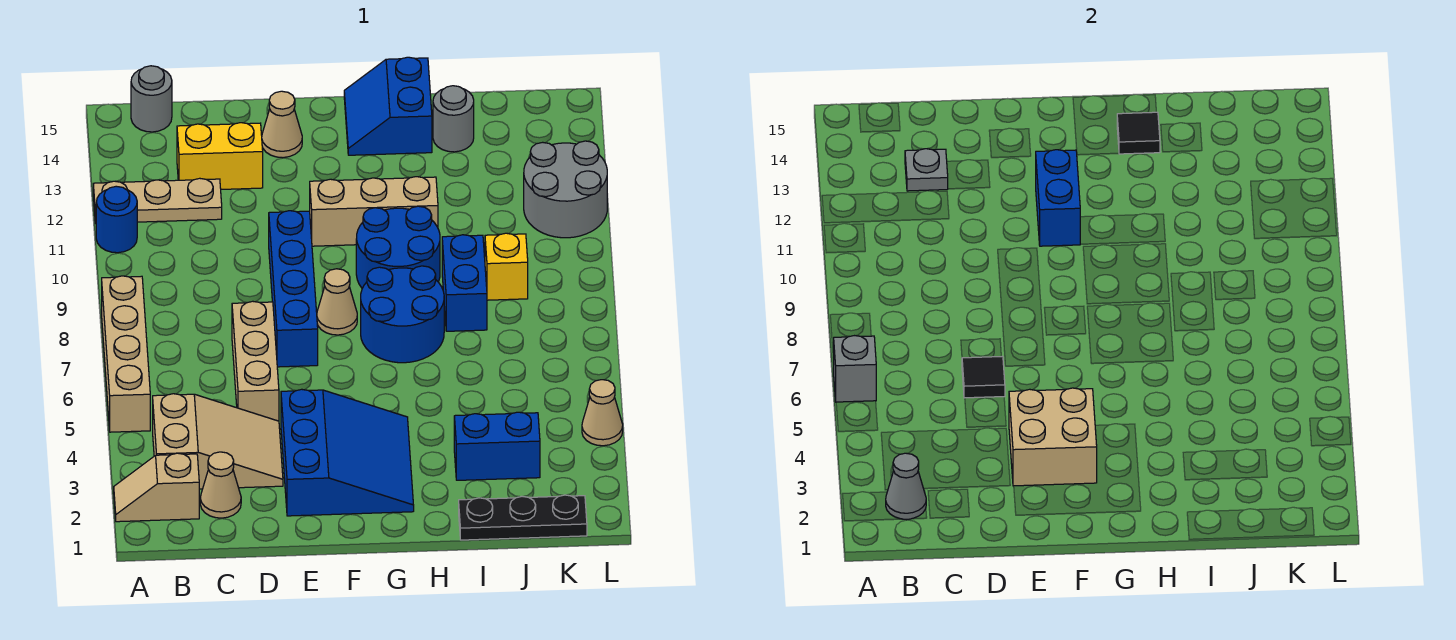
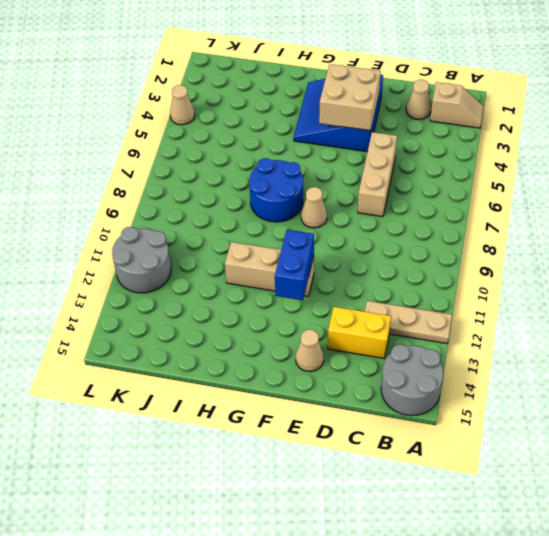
grey 2x2 round brick [381,345,443,416] -> grey 1x1 round brick [131,66,172,132]
none -> tan 1x4 brick [102,276,150,432]
none -> blue 1x1 round brick [96,186,137,253]
none -> tan 2x3 slope [153,394,283,489]
none -> blue 1x4 brick [269,211,318,367]

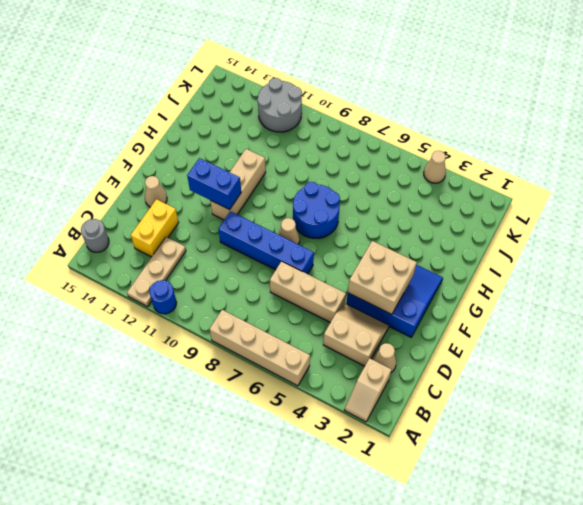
tan 2x2 slope [323,304,389,366] -> tan 2x3 slope [153,394,283,489]
none -> blue 2x2 round brick [356,206,440,288]
none -> blue 2x2 slope [344,57,432,155]
none -> black 1x3 plate [459,495,587,540]
none -> blue 1x2 brick [454,412,540,480]

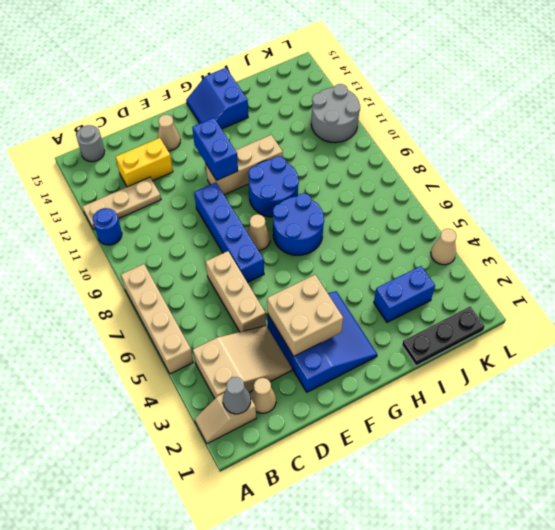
none -> blue 1x2 brick [442,235,487,331]
none -> grey 1x1 round brick [433,86,474,152]
none -> yellow 1x1 brick [485,233,528,300]
none -> grey 1x1 brick [834,336,876,402]

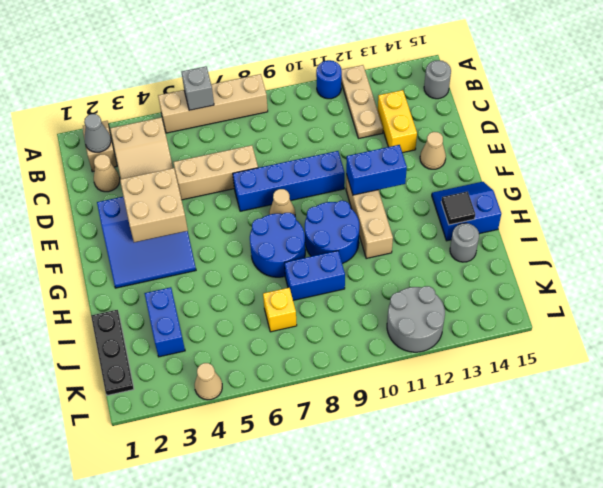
yellow 1x1 brick [263,288,297,332] -> yellow 1x1 brick moved to [485,233,528,300]
none -> grey 1x1 plate [905,149,948,191]
none -> black 1x1 tile [962,356,1005,398]

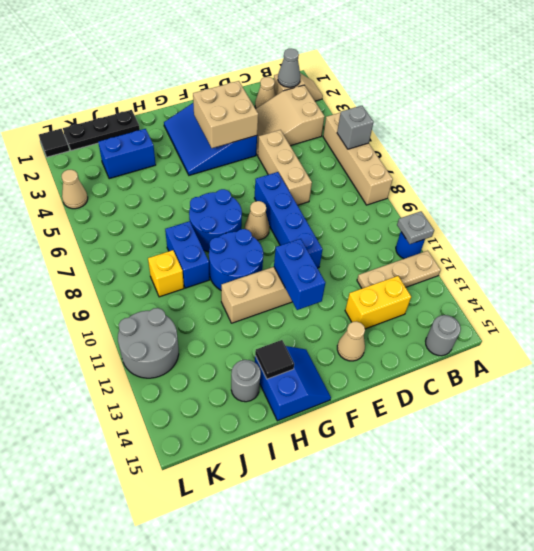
grey 1x1 plate [397,211,434,244] -> grey 1x1 plate moved to [905,149,948,191]
black 1x1 tile [39,129,69,157] -> black 1x1 tile moved to [962,356,1005,398]

